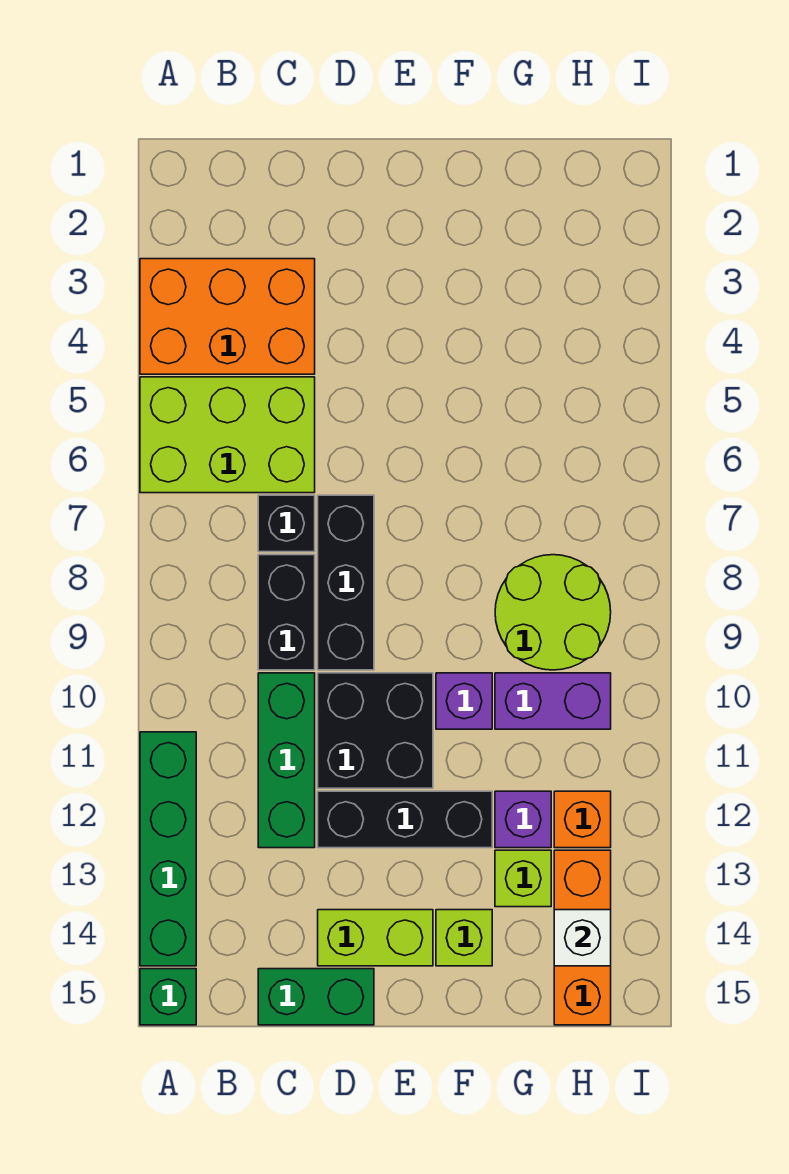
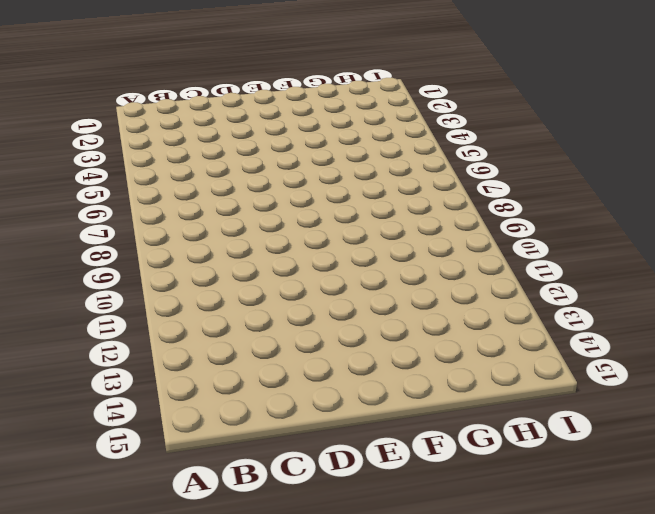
none -> orange 2x3 brick [140,259,315,374]
none -> lime 2x3 brick [140,377,315,493]
none -> green 1x4 brick [140,732,196,966]

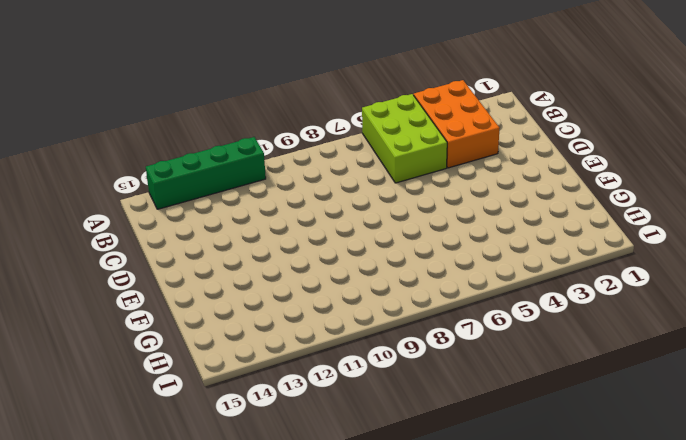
none -> green 1x1 brick [140,969,196,1025]
none -> black 1x1 brick [258,495,315,552]
none -> black 1x2 brick [258,555,315,670]

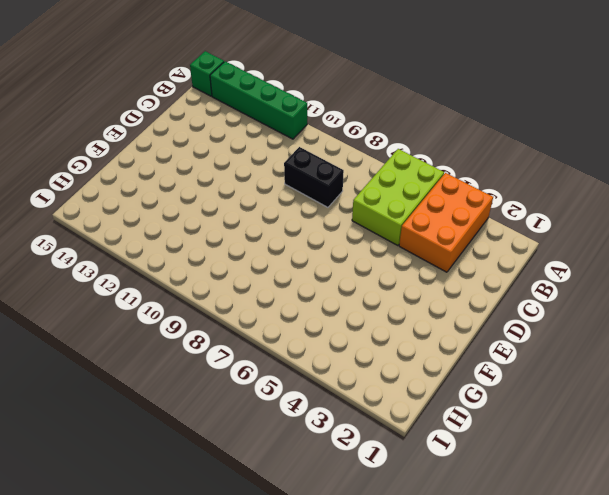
none -> black 1x1 brick [258,495,315,552]
none -> green 1x3 brick [258,673,315,848]
none -> green 1x2 brick [258,969,374,1025]

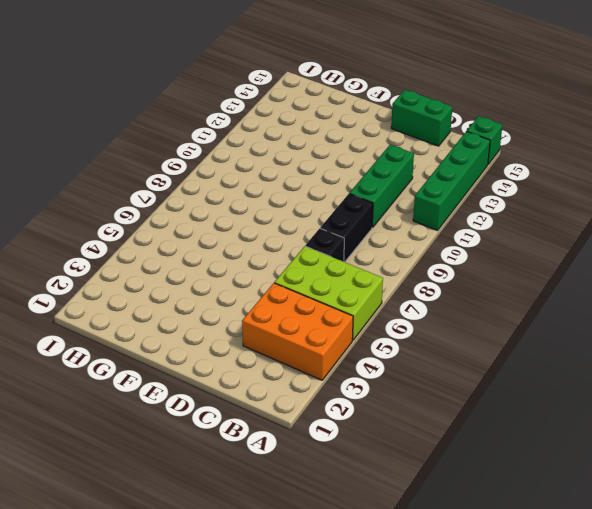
none -> black 1x3 brick [318,495,374,670]
none -> black 2x2 brick [318,673,433,788]
none -> black 1x3 brick [318,791,492,848]

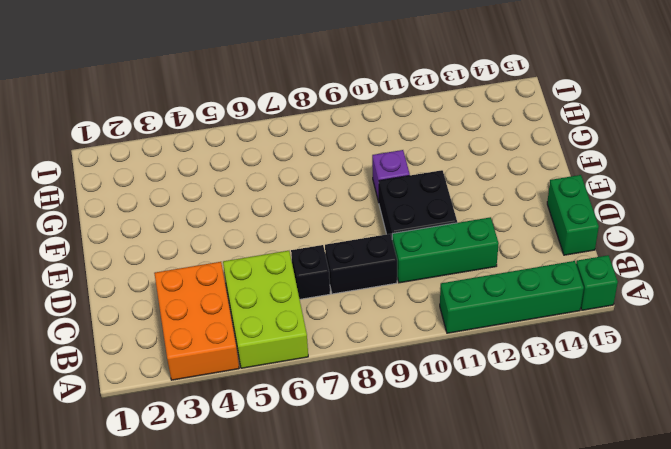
none -> black 1x3 brick [318,495,374,670]
none -> black 1x3 brick [318,791,492,848]
none -> lime 1x2 brick [318,910,433,966]

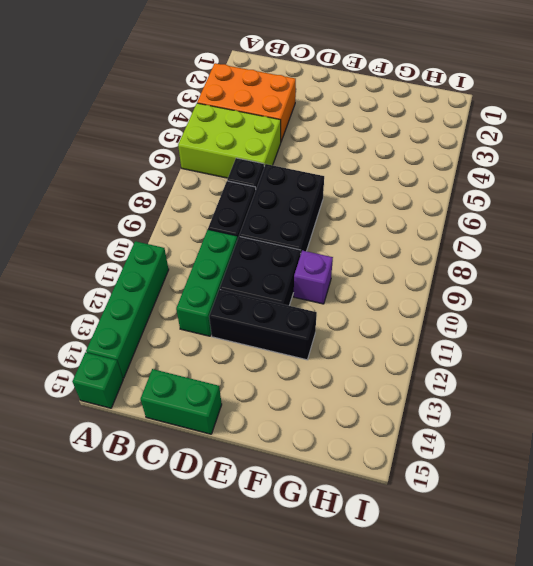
black 2x3 brick [239,164,324,255] -> black 1x3 brick [318,495,374,670]
none -> lime 1x2 brick [318,910,433,966]
none -> lime 1x1 brick [436,910,492,966]
none -> lime 2x2 round brick [495,555,611,670]

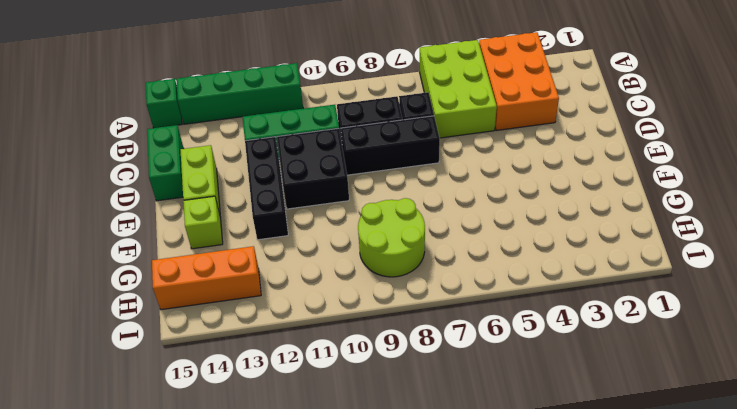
none -> purple 1x1 brick [436,673,492,729]
none -> purple 1x2 brick [495,673,611,729]
none -> purple 1x1 brick [495,791,551,848]

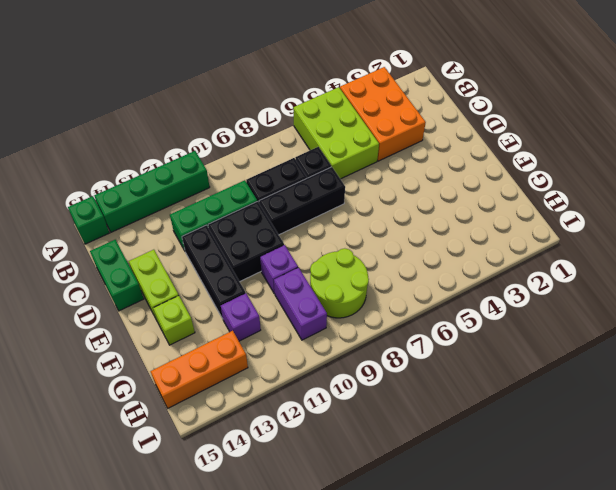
none -> lime 1x1 brick [495,850,551,907]
none -> orange 1x1 brick [554,791,611,848]
none -> white 1x1 brick [554,910,611,966]

